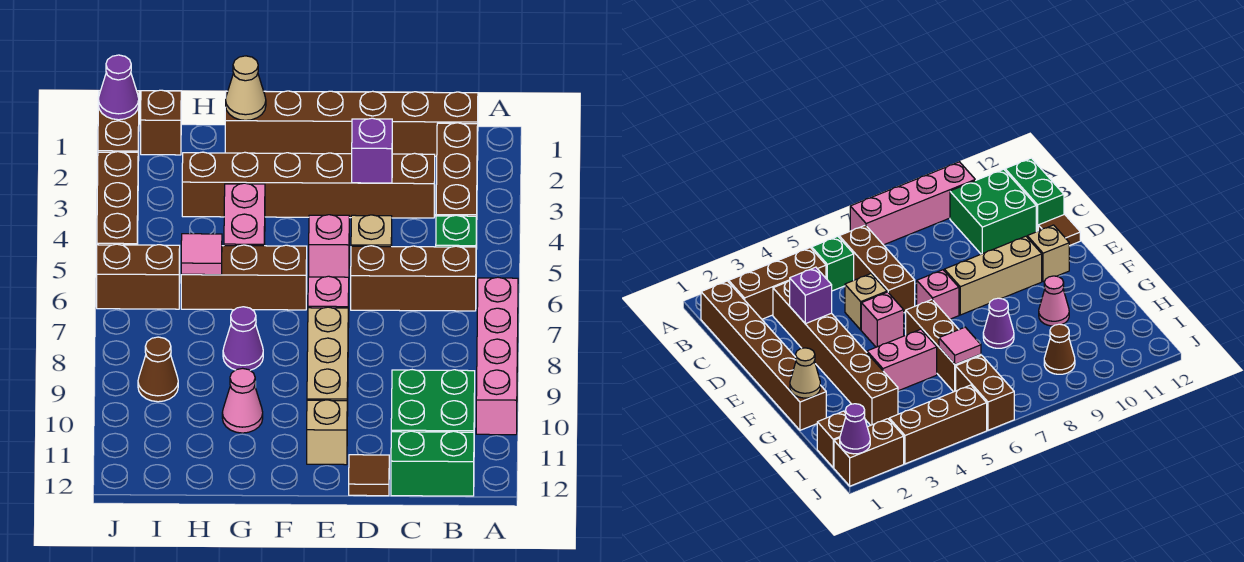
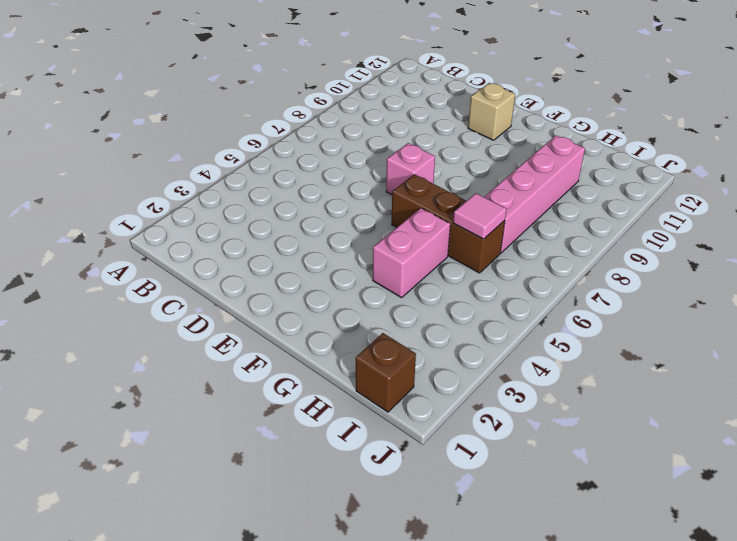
pink 1x4 brick [484,135,585,253] -> pink 1x4 brick moved to [476,277,518,435]
none -> brown 1x6 brick [225,91,478,156]
none -> brown 1x3 brick [436,123,478,249]
none -> green 1x1 brick [436,215,476,247]

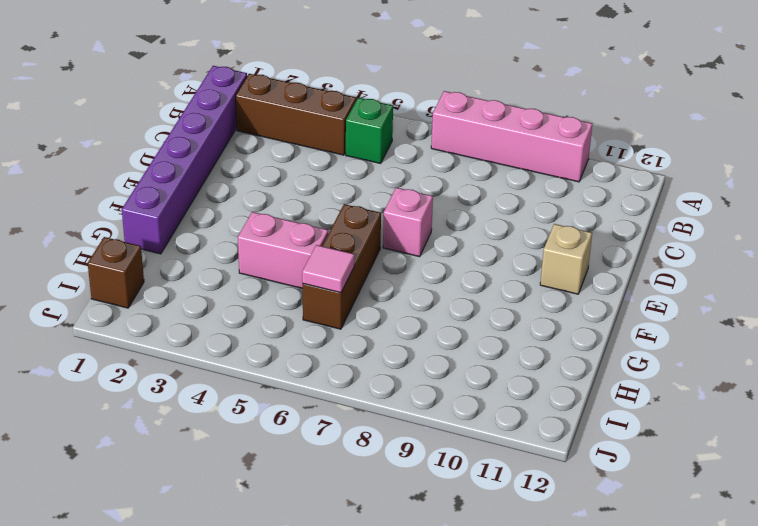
purple 1x6 brick [122,66,247,254] -> brown 1x6 brick [225,91,478,156]
none -> brown 1x3 brick [351,246,476,311]
none -> green 2x2 brick [391,370,475,432]
none -> green 1x2 brick [391,431,474,496]

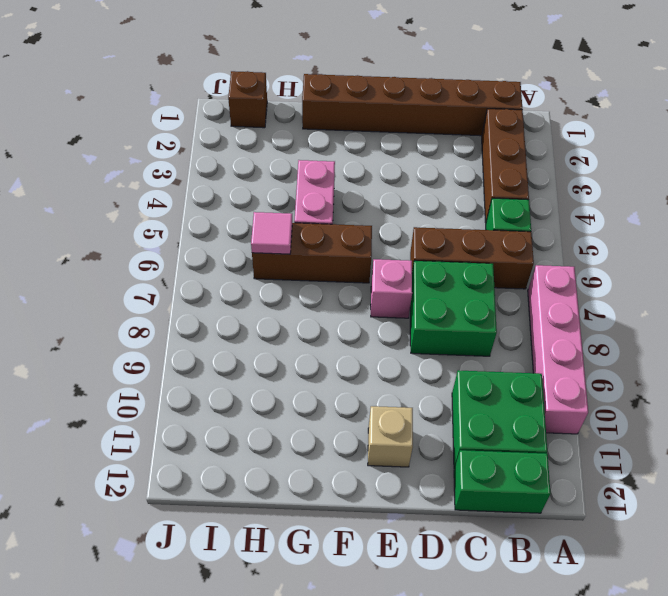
green 2x2 brick [410,261,497,356] -> none
none -> brown 1x6 brick [182,152,435,218]
none -> tan 1x1 brick [351,215,392,247]
none -> brown 1x1 tile [349,455,389,496]

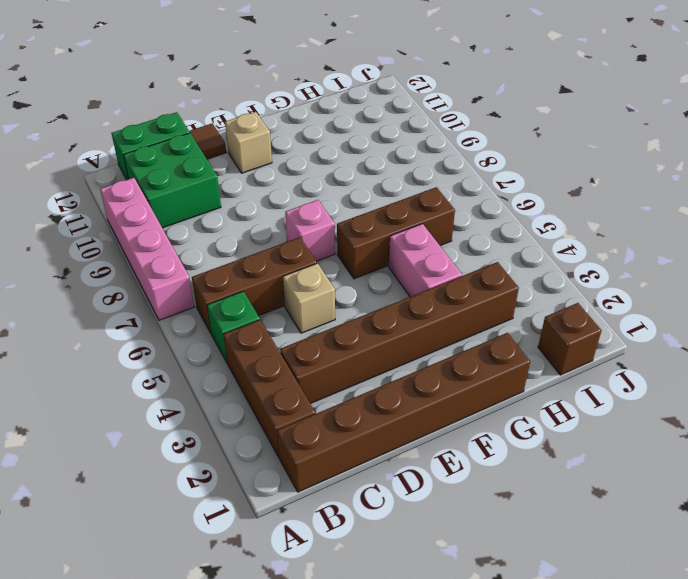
none -> pink 1x1 brick [309,215,349,278]
none -> tan 1x3 brick [307,307,348,416]
none -> purple 1x1 cone [223,307,263,370]

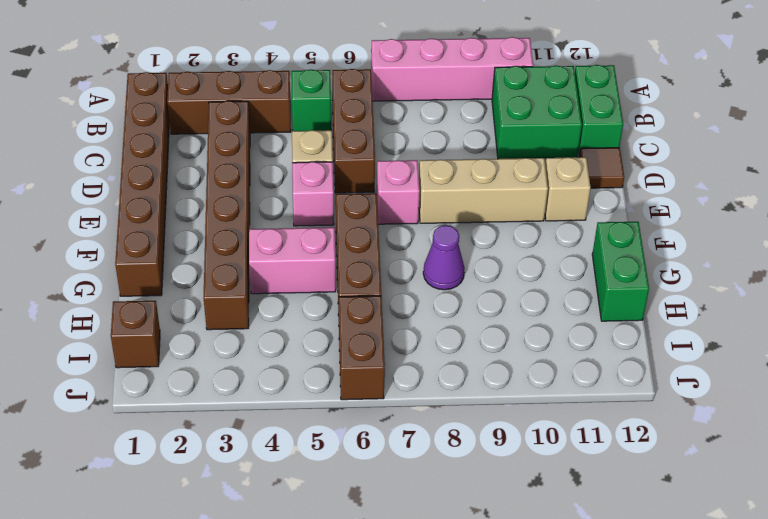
green 1x2 brick [592,222,649,321] -> none
none -> pink 1x1 cone [222,368,263,433]
none -> brown 1x1 cone [138,337,178,402]
none -> brown 1x2 brick [98,91,139,161]

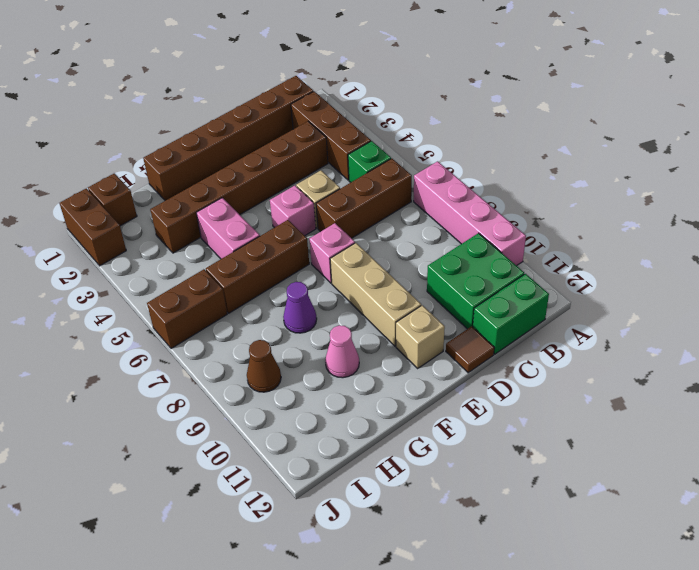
none -> brown 1x3 brick [97,152,138,245]
none -> purple 1x1 brick [352,118,392,183]
none -> tan 1x1 cone [226,56,266,120]

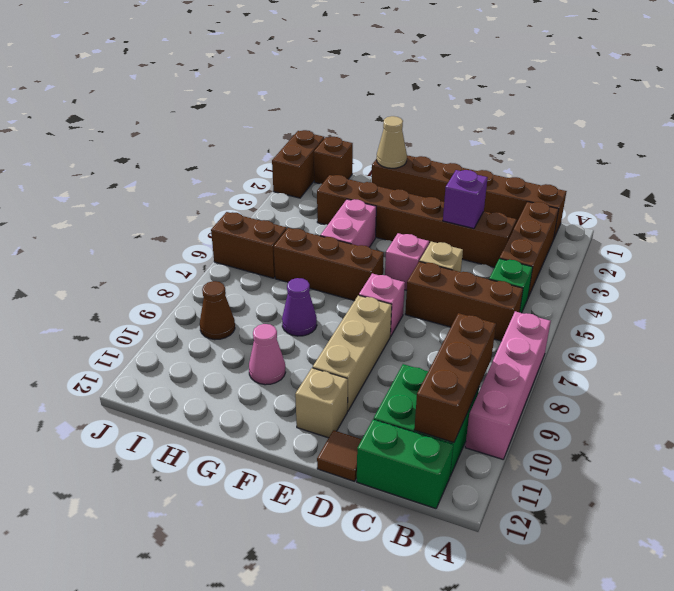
brown 1x3 brick [414,313,496,443] -> brown 1x3 brick moved to [97,152,138,245]
none -> pink 1x1 tile [181,234,222,275]
none -> purple 1x1 cone [98,55,139,120]

